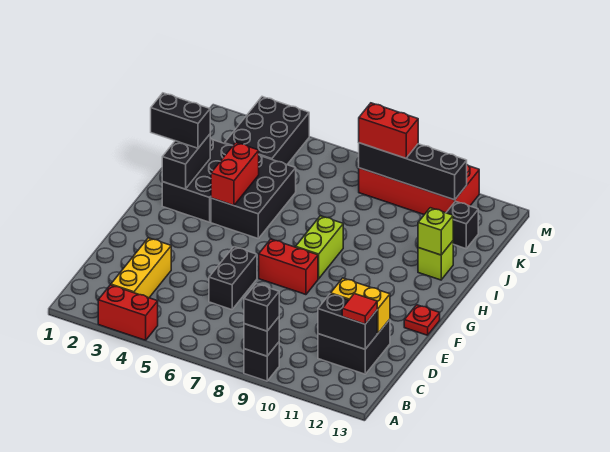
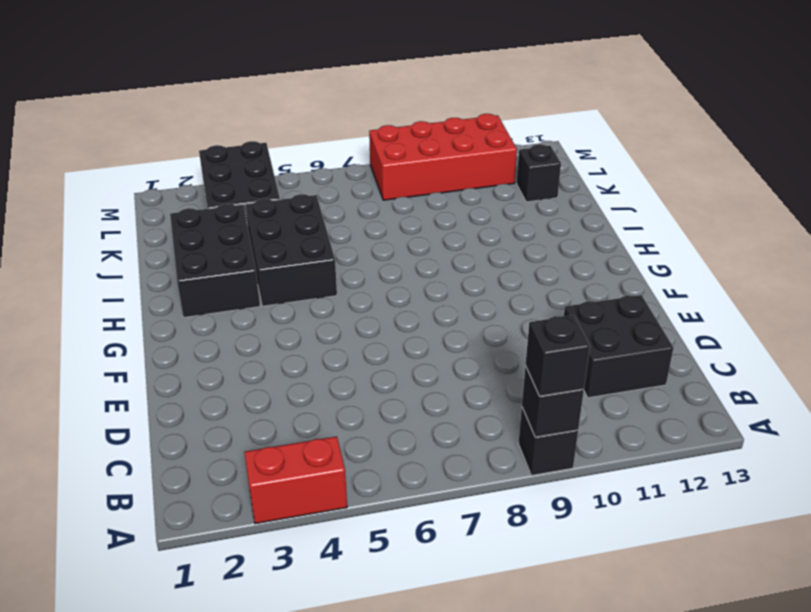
none -> yellow 1x3 brick [111,238,171,298]
none -> black 1x2 brick [209,247,257,310]
none -> red 1x2 brick [259,239,318,295]

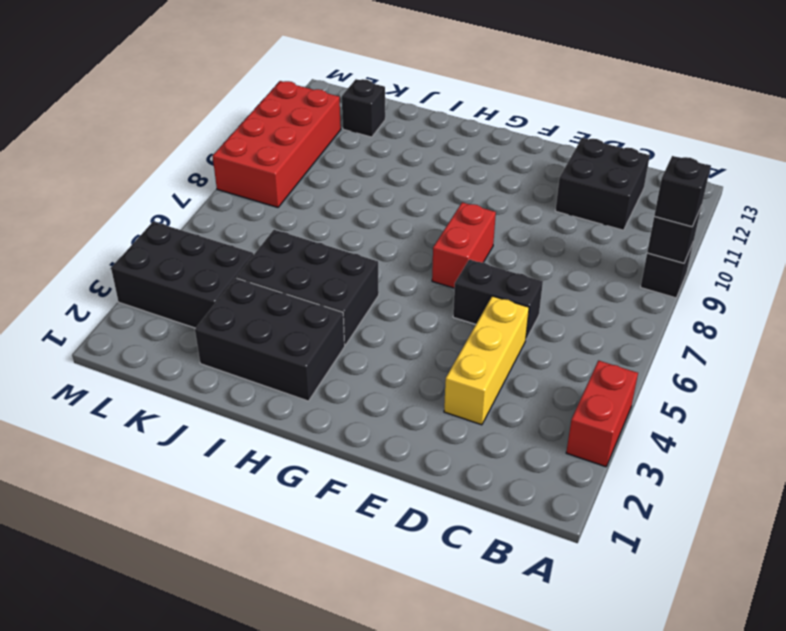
yellow 1x3 brick [444,296,529,425] -> yellow 1x3 brick turned to [111,238,171,298]
none -> red 1x1 plate [404,305,440,335]
none -> lime 1x2 brick [296,216,343,279]
none -> lime 1x1 brick [418,241,453,280]

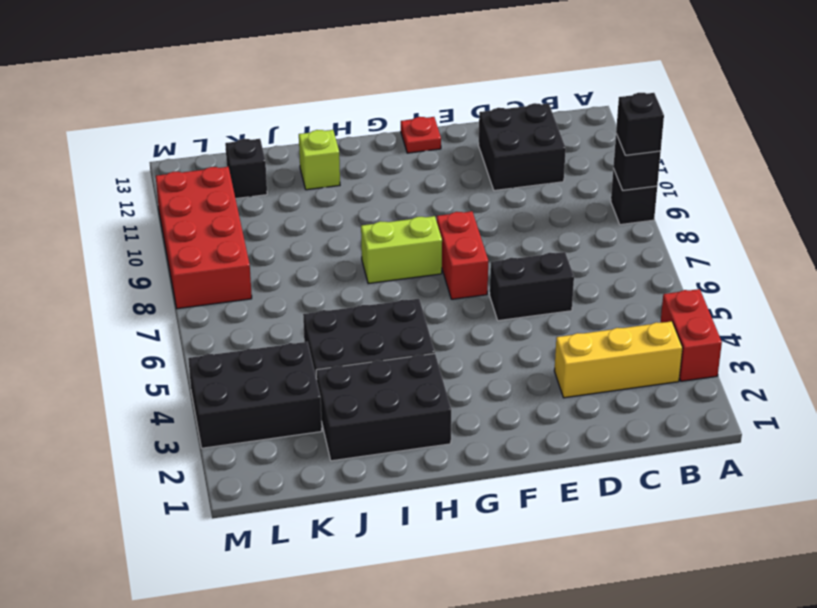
none -> black 1x2 brick [318,294,377,349]
none -> yellow 1x2 brick [331,278,390,333]
none -> black 1x2 brick [162,134,210,189]

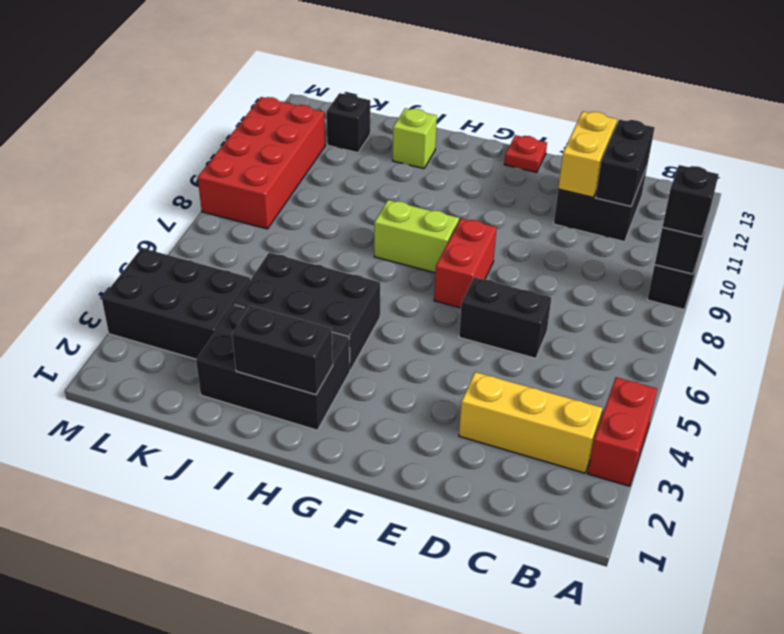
none -> red 1x2 brick [211,142,259,205]
none -> lime 1x1 brick [418,208,453,255]
none -> black 1x4 brick [359,143,467,200]

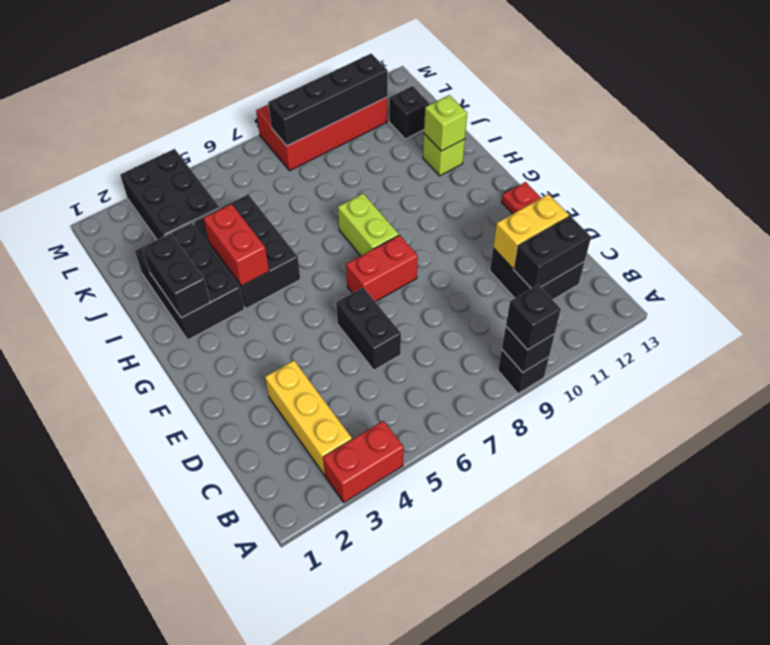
none -> red 1x1 tile [342,294,377,324]
none -> black 1x2 brick [151,93,210,148]
none -> red 1x2 brick [359,103,418,158]

